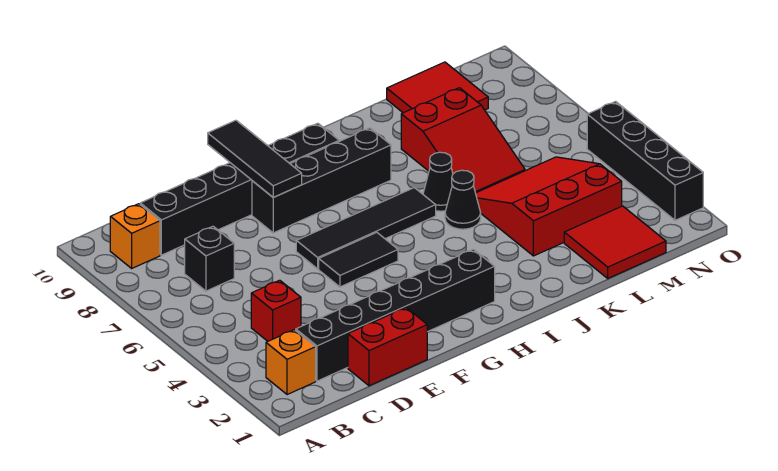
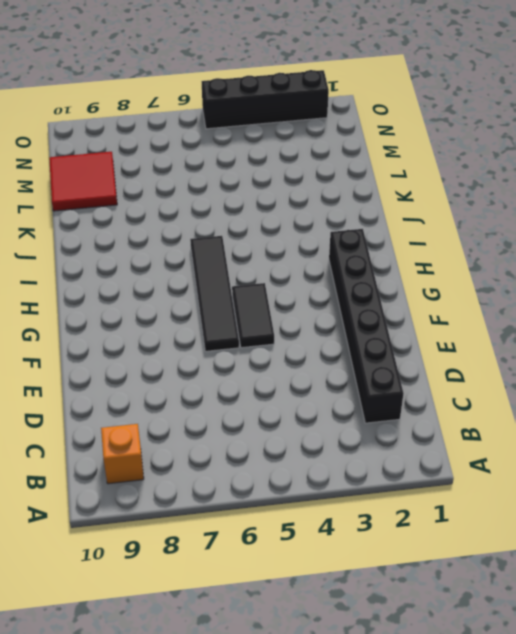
none -> orange 1x1 brick [266,330,316,395]
none -> red 1x1 brick [251,280,301,341]
none -> black 1x1 brick [185,226,234,291]

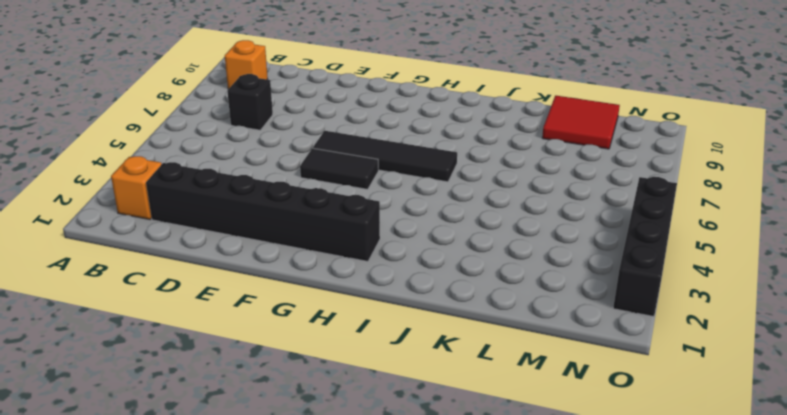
none -> red 1x1 brick [251,280,301,341]
none -> black 1x6 brick [140,123,339,255]
none -> red 1x2 brick [348,308,427,386]

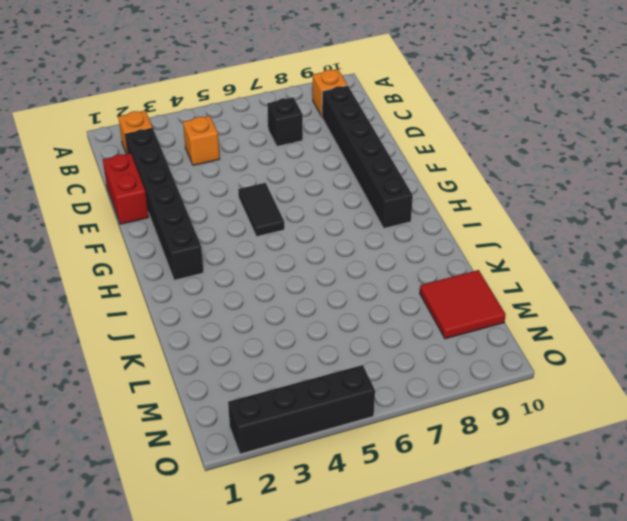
orange 1x1 brick [183,116,220,165] -> red 1x1 brick [251,280,301,341]
none -> black 1x4 tile [296,188,436,269]
none -> black 1x4 brick [252,128,391,233]
none -> black 1x1 cone [445,170,481,229]

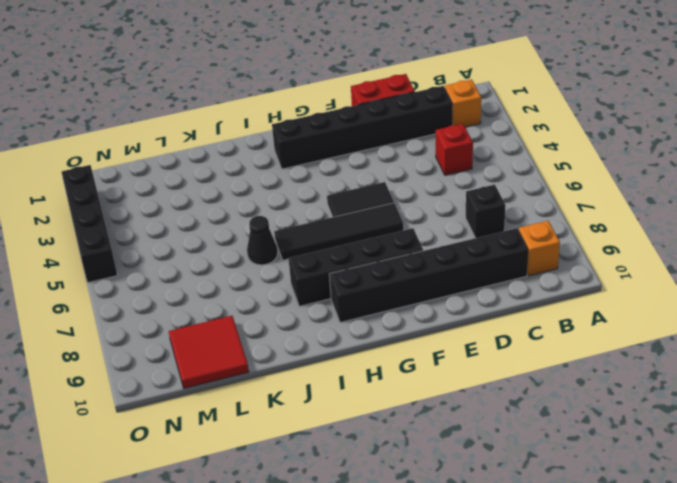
none -> black 1x1 cone [445,170,481,229]
none -> red 3x3 slope [476,157,622,256]
none -> red 2x3 slope [401,88,525,193]

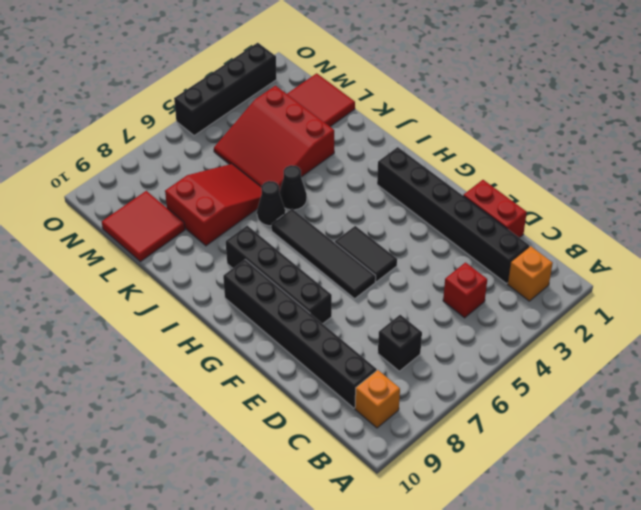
none -> black 1x3 tile [208,120,302,197]

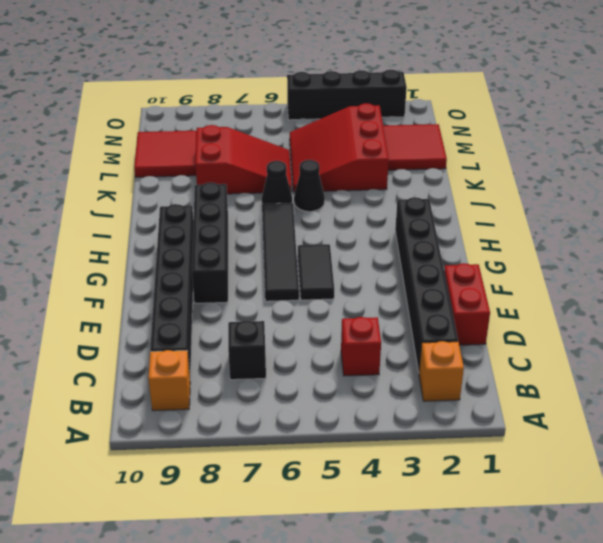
none -> black 1x3 tile [208,120,302,197]

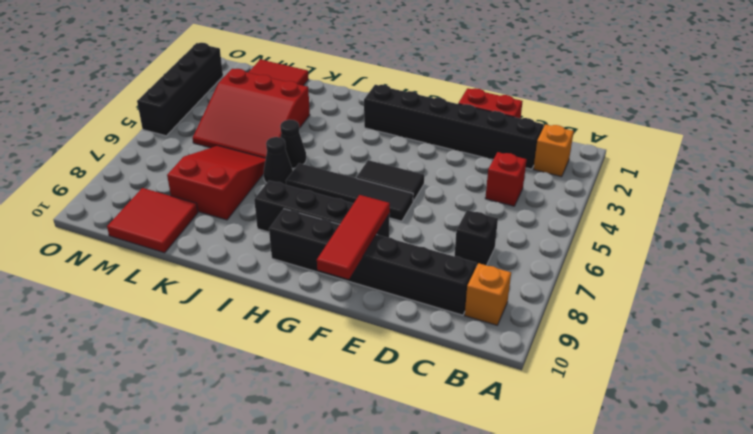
red 1x3 tile [317,195,390,279] -> black 1x3 tile [208,120,302,197]

